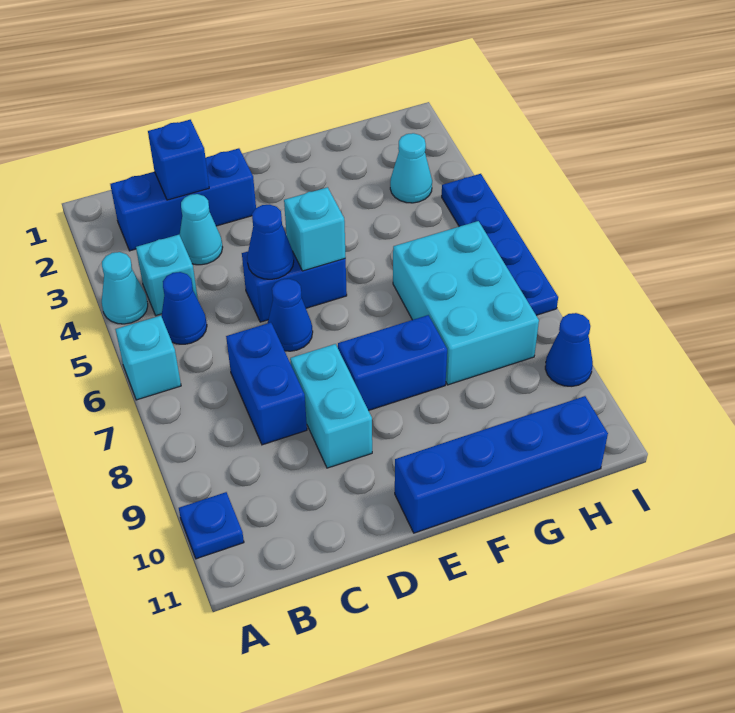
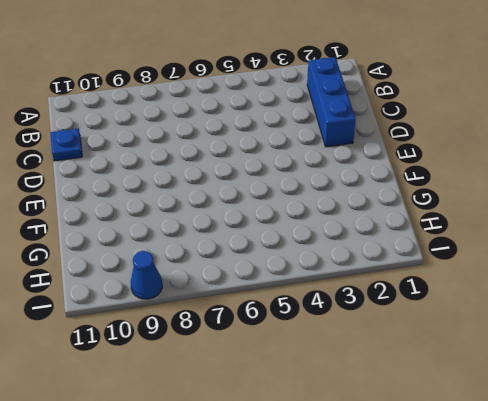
blue 1x1 plate [50,128,82,161] -> blue 1x1 plate moved to [179,492,244,559]
none -> cyan 1x1 cone [102,252,148,324]
none -> cyan 1x1 brick [115,316,181,400]
none -> cyan 1x1 brick [136,235,198,315]

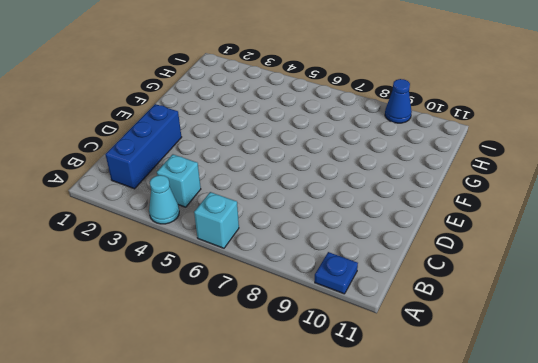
none -> blue 1x1 cone [162,272,207,344]
none -> cyan 1x1 cone [180,194,223,265]
none -> blue 1x2 brick [226,323,307,445]

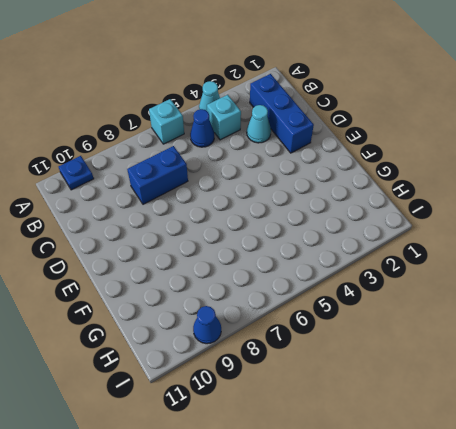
none -> blue 1x2 brick [242,252,347,322]
none -> blue 1x1 cone [268,279,313,351]
none -> cyan 1x2 brick [290,344,372,468]

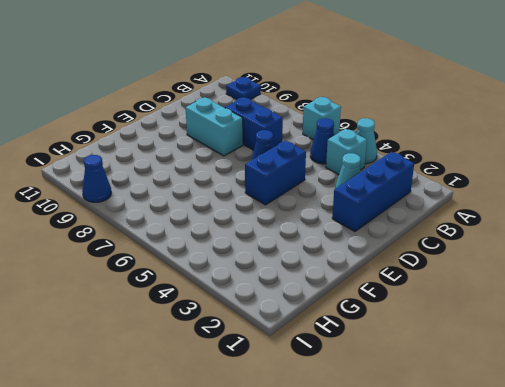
none -> blue 1x2 brick [338,315,447,410]
none -> blue 1x4 brick [395,396,608,533]
none -> cyan 2x3 brick [393,221,539,385]

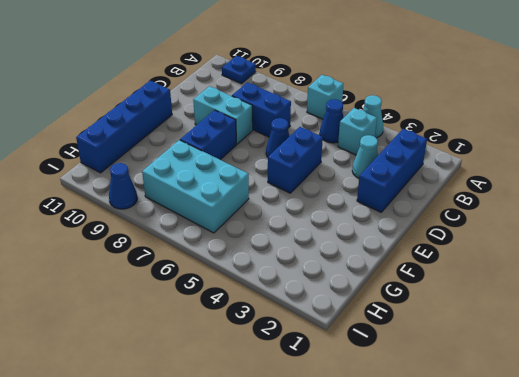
none -> cyan 1x1 cone [390,133,432,203]
none -> blue 1x4 plate [442,174,558,315]
none -> blue 1x1 brick [148,120,209,200]

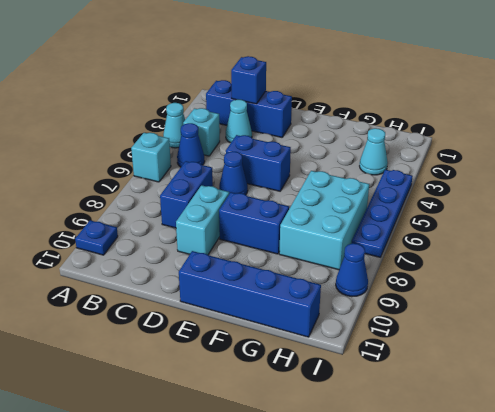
none -> blue 1x1 cone [247,205,294,279]
none -> cyan 1x1 brick [284,187,346,271]

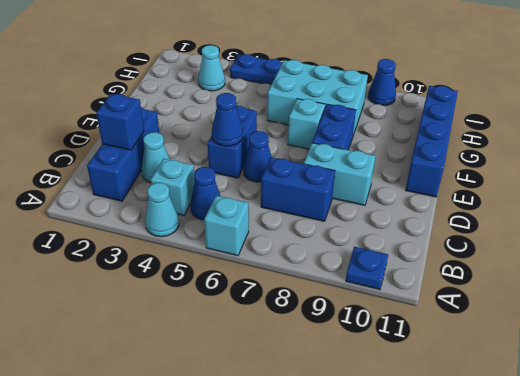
cyan 1x1 brick [288,99,325,149] -> cyan 1x1 brick moved to [284,187,346,271]

